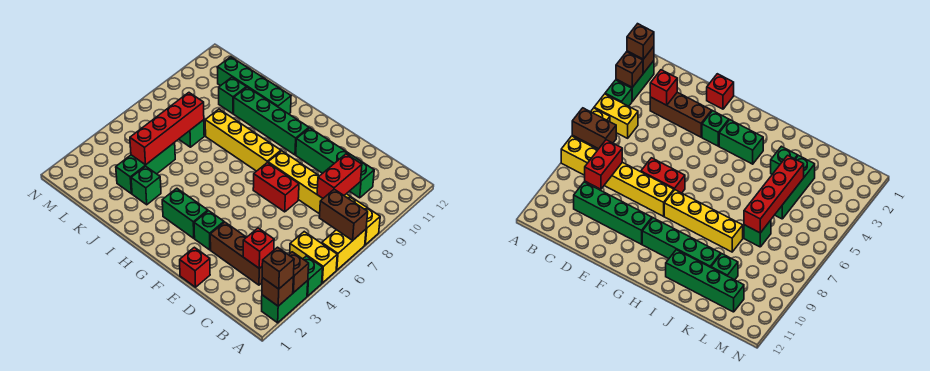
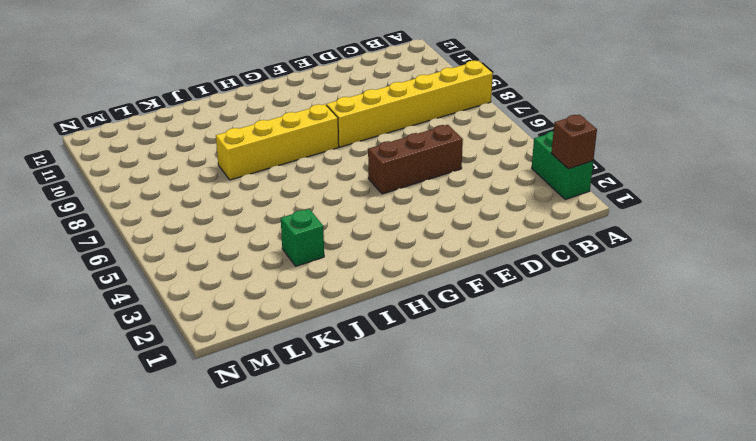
brown 1x3 brick [368,125,463,194] -> brown 1x3 brick moved to [210,222,262,285]
none -> green 1x1 brick [303,256,323,296]
none -> yellow 1x2 brick [290,232,337,283]
none -> yellow 1x2 brick [322,229,366,270]

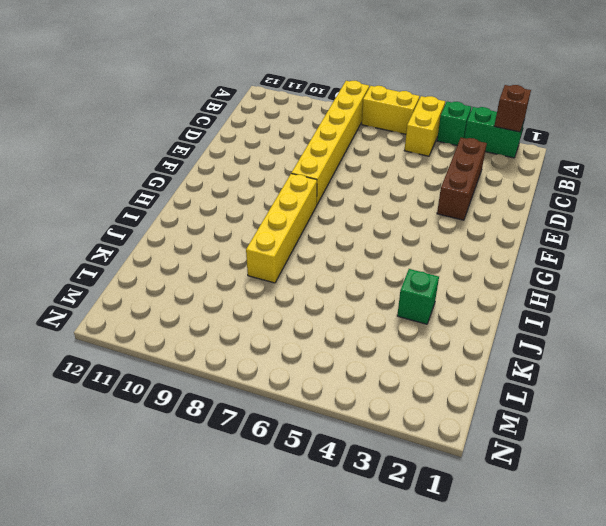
none -> green 1x4 brick [296,128,374,198]
none -> red 1x1 brick [180,247,210,287]
none -> red 1x2 brick [253,162,299,212]

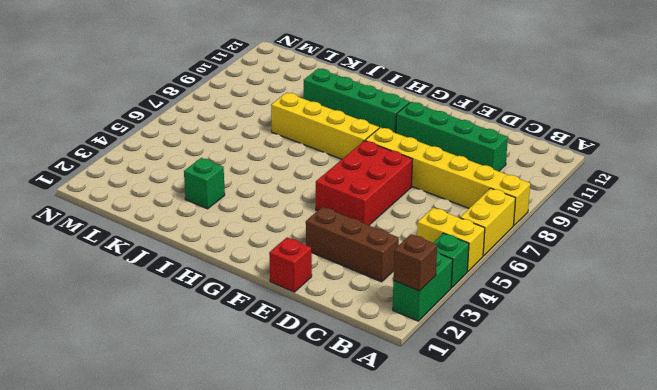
red 2x3 brick [316,141,412,225] -> red 1x2 brick [253,162,299,212]
none -> green 1x1 brick [194,211,224,250]
none -> green 1x2 brick [162,188,208,238]
none -> green 1x4 brick [217,57,291,114]

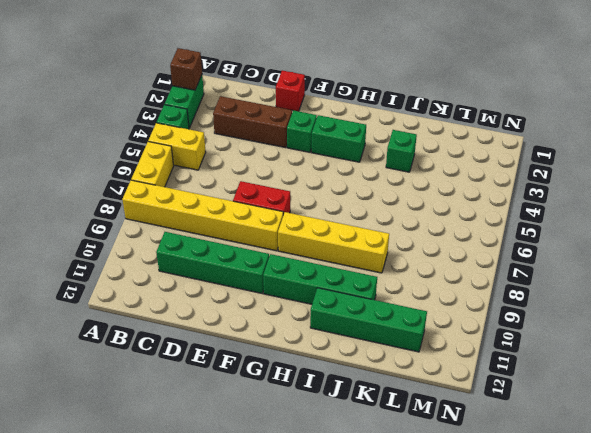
none -> green 1x3 brick [116,143,175,194]
none -> green 1x1 brick [179,120,204,147]
none -> green 1x1 brick [219,77,246,114]

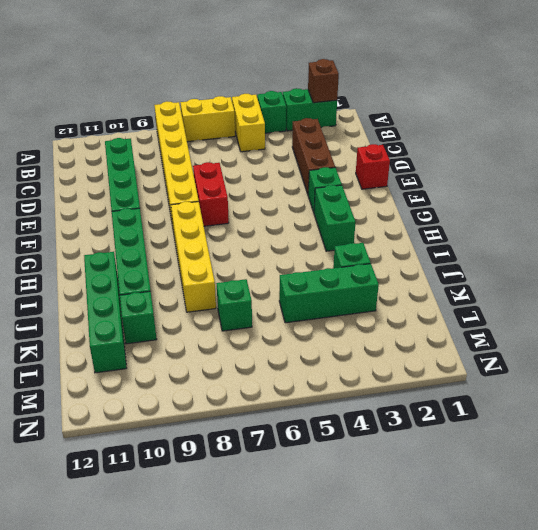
none -> brown 1x1 brick [289,252,309,293]
none -> brown 1x2 brick [319,189,368,240]
none -> red 1x1 brick [243,228,274,268]

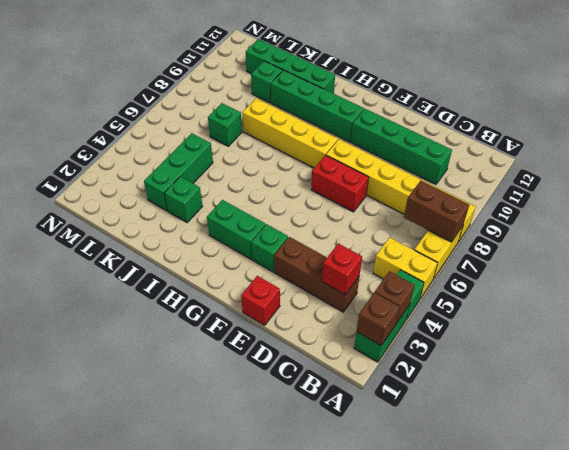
none -> red 1x2 brick [317,154,362,198]
none -> red 1x4 brick [130,93,204,165]
none -> brown 1x1 brick [262,247,294,289]

